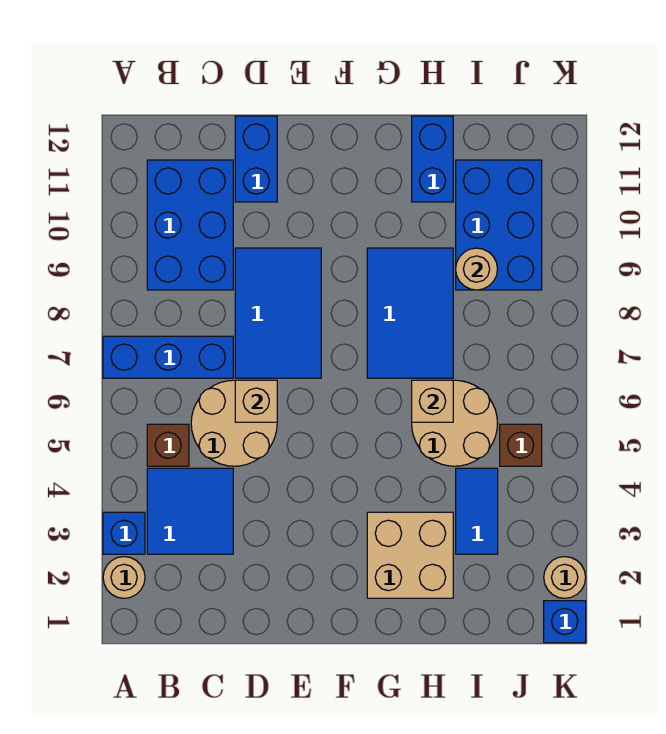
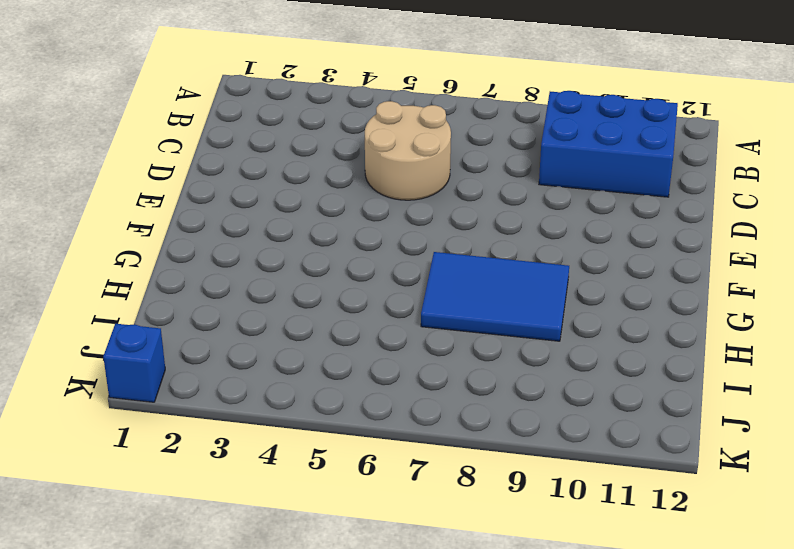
none -> tan 1x1 round brick [103,557,145,598]
none -> blue 1x1 brick [103,512,145,554]
none -> blue 1x3 brick [103,336,233,378]

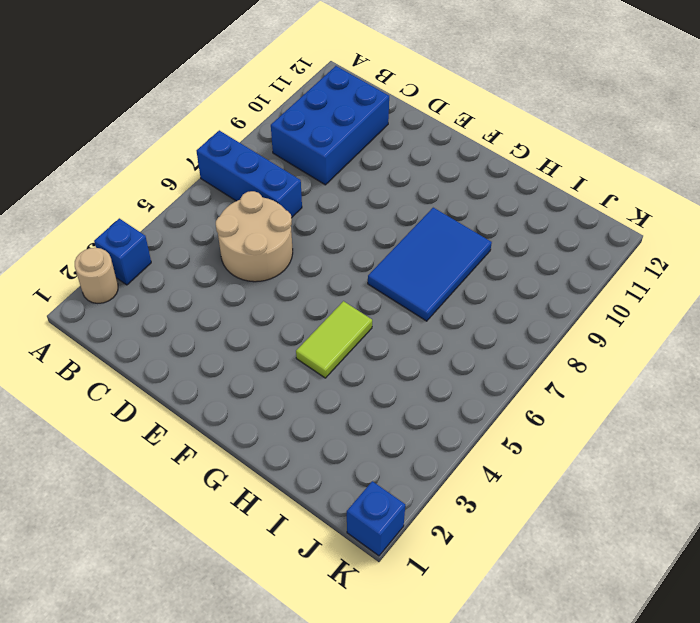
lime 1x2 tile [296,301,372,378] -> none
none -> blue 2x2 tile [147,468,233,554]
none -> brown 1x1 brick [147,424,189,466]
none -> blue 2x3 tile [235,248,321,378]

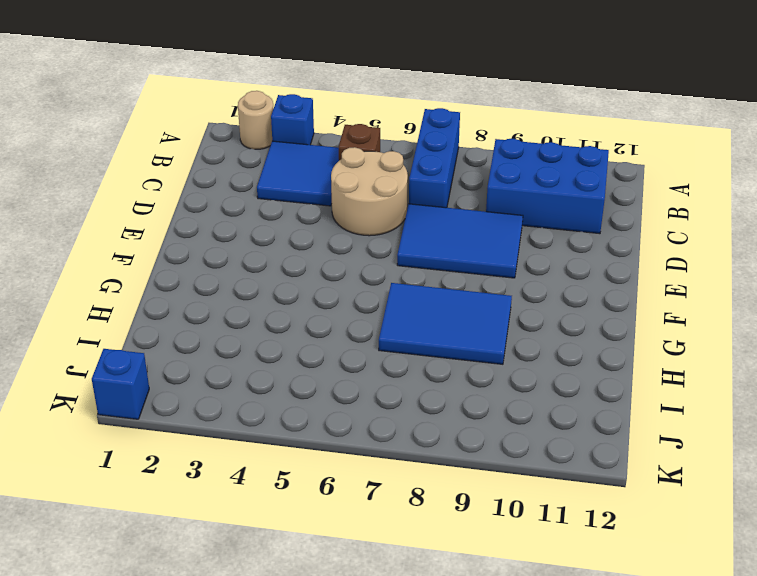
none -> blue 1x2 brick [235,116,277,202]
none -> tan 2x2 brick [367,512,453,598]
none -> tan 2x2 round brick [412,380,498,466]

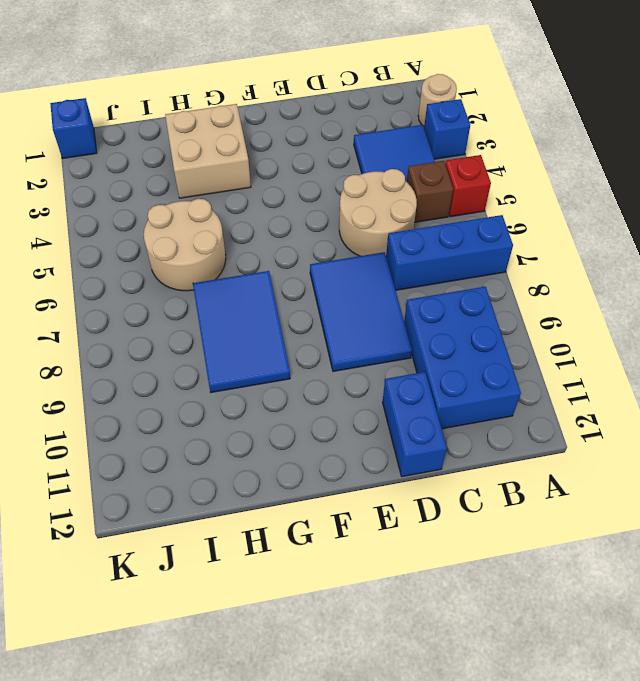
red 1x1 brick [445,155,491,217] -> none
none -> blue 1x2 brick [412,116,453,202]
none -> blue 1x2 tile [456,468,498,554]
none -> blue 2x3 brick [456,160,542,290]

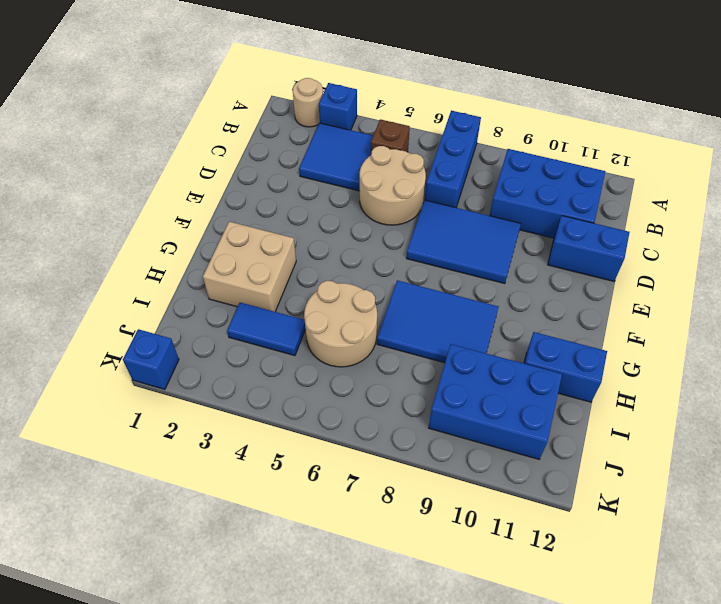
none -> brown 1x1 brick [500,424,542,466]
none -> tan 1x1 round brick [544,557,586,598]
none -> tan 1x1 brick [235,380,277,422]

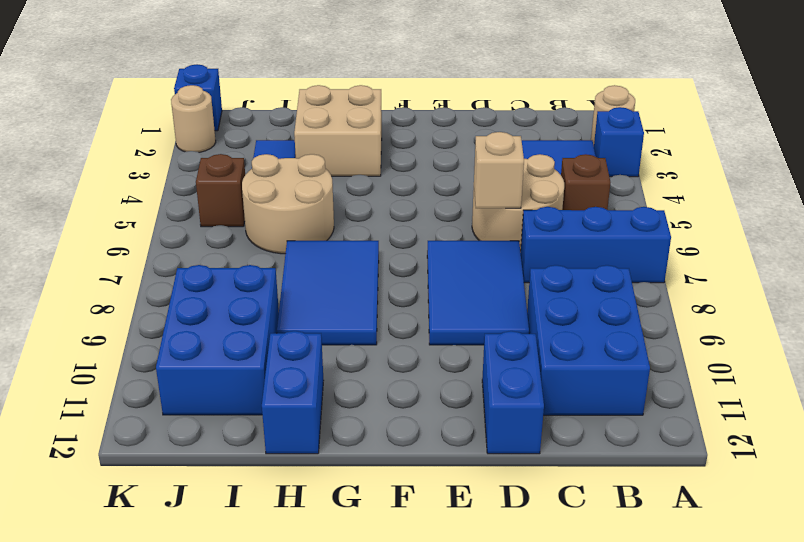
none -> tan 1x1 brick [412,380,453,422]
none -> tan 1x1 round brick [456,248,497,290]

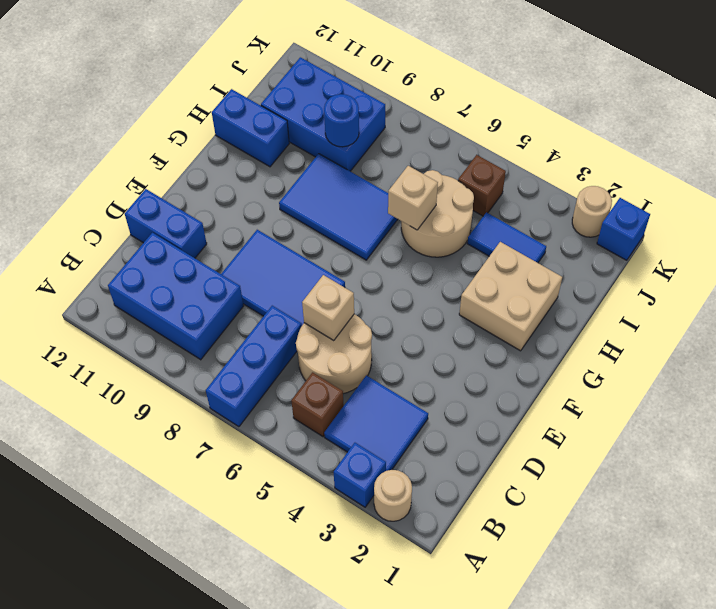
blue 1x1 round brick [324,94,359,147] -> tan 1x1 round brick [456,248,497,290]

